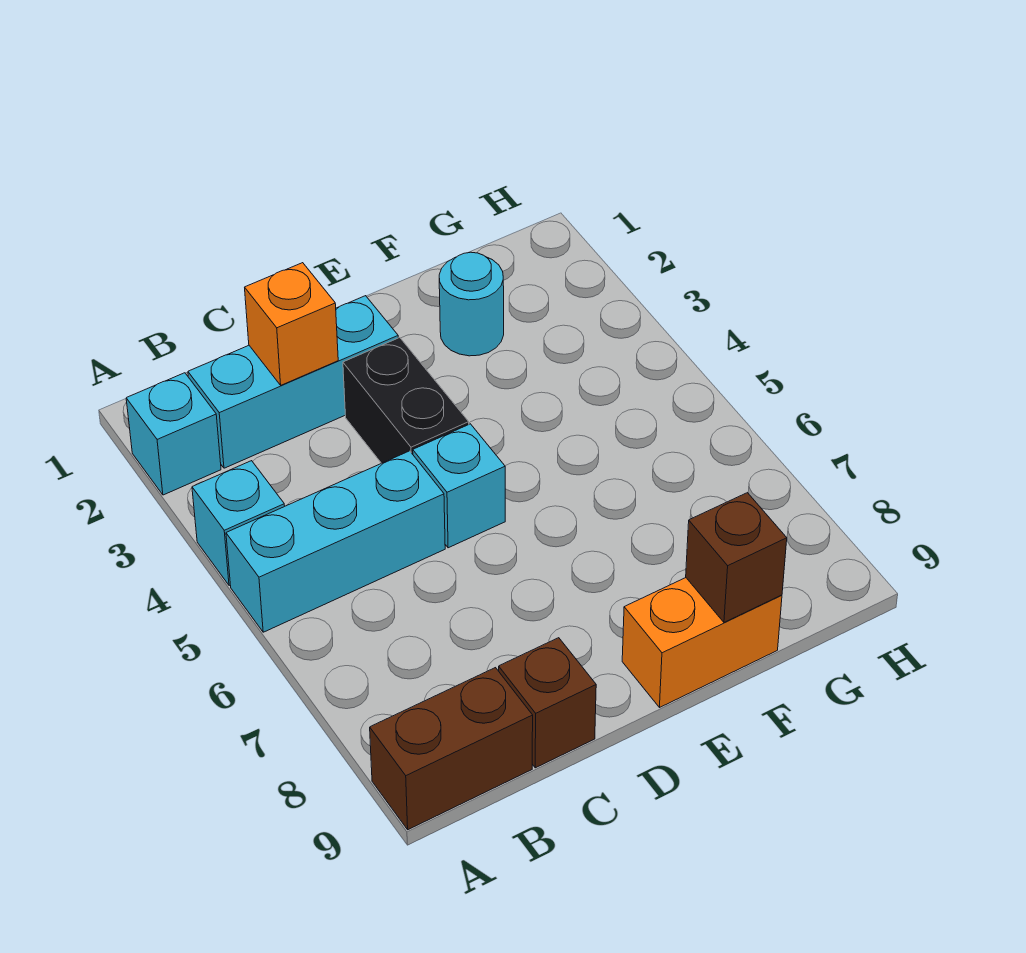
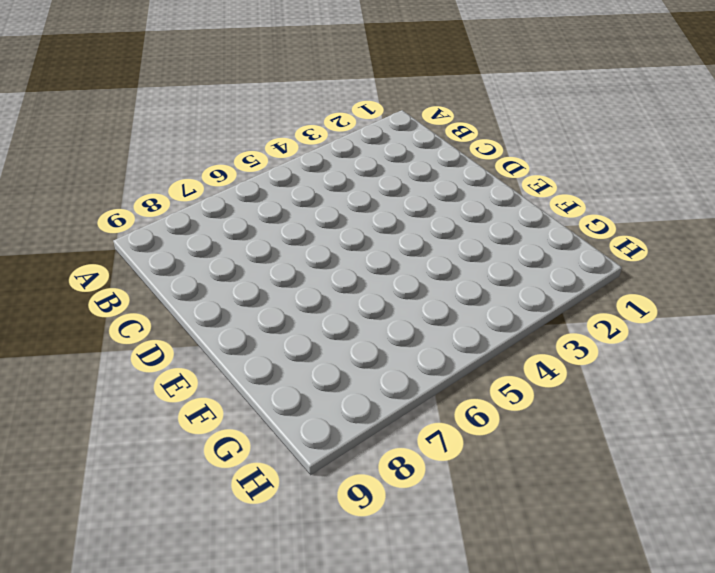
none -> cyan 1x1 brick [126,373,221,495]
none -> cyan 1x1 brick [192,461,285,586]
none -> cyan 1x3 brick [226,451,445,632]

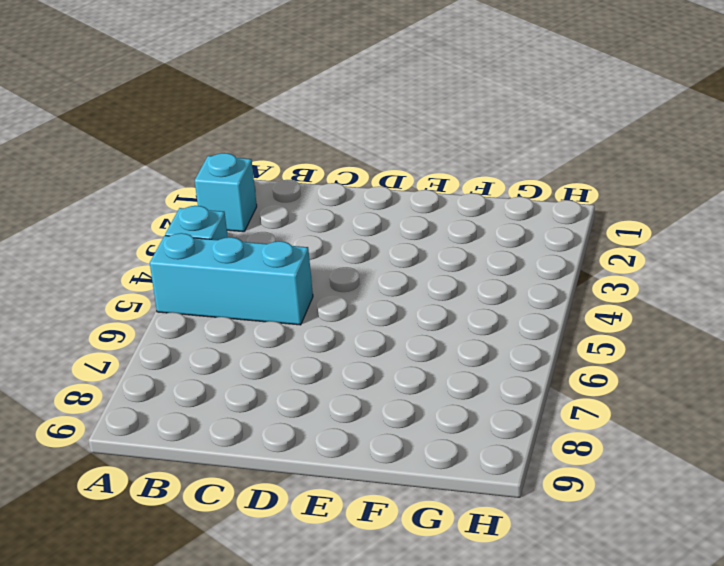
none -> brown 1x2 brick [370,668,533,830]
none -> cyan 1x3 brick [188,296,398,468]
none -> brown 1x1 brick [499,638,596,768]

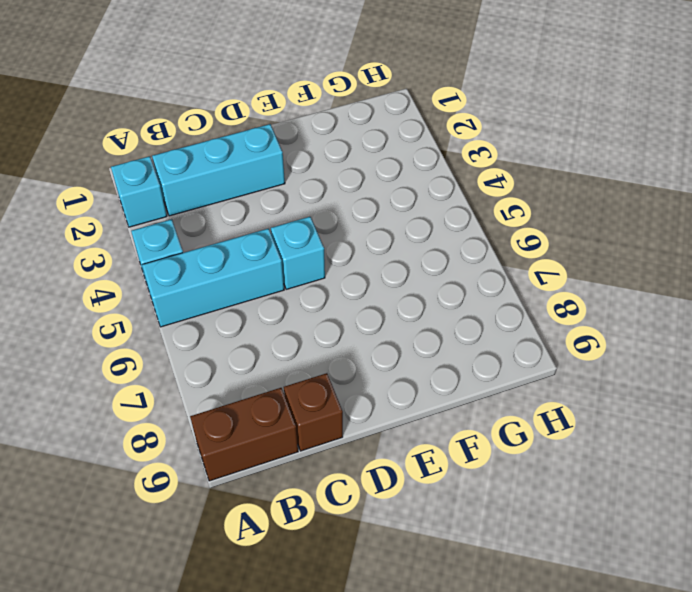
none -> black 1x2 brick [343,338,469,463]
none -> orange 1x2 brick [622,578,782,707]
none -> cyan 1x1 round brick [439,252,504,356]

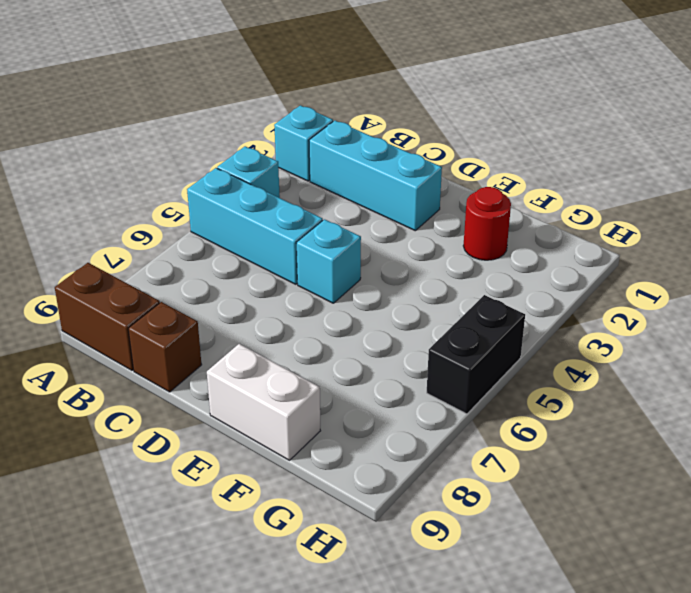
white 1x2 brick [207,344,320,460] -> orange 1x2 brick [622,578,782,707]
red 1x1 round brick [463,187,511,260] -> cyan 1x1 round brick [439,252,504,356]
black 1x2 brick [427,295,525,414] -> black 1x2 brick moved to [343,338,469,463]
none -> orange 1x1 brick [245,263,338,385]
none -> brown 1x1 brick [686,493,787,622]

